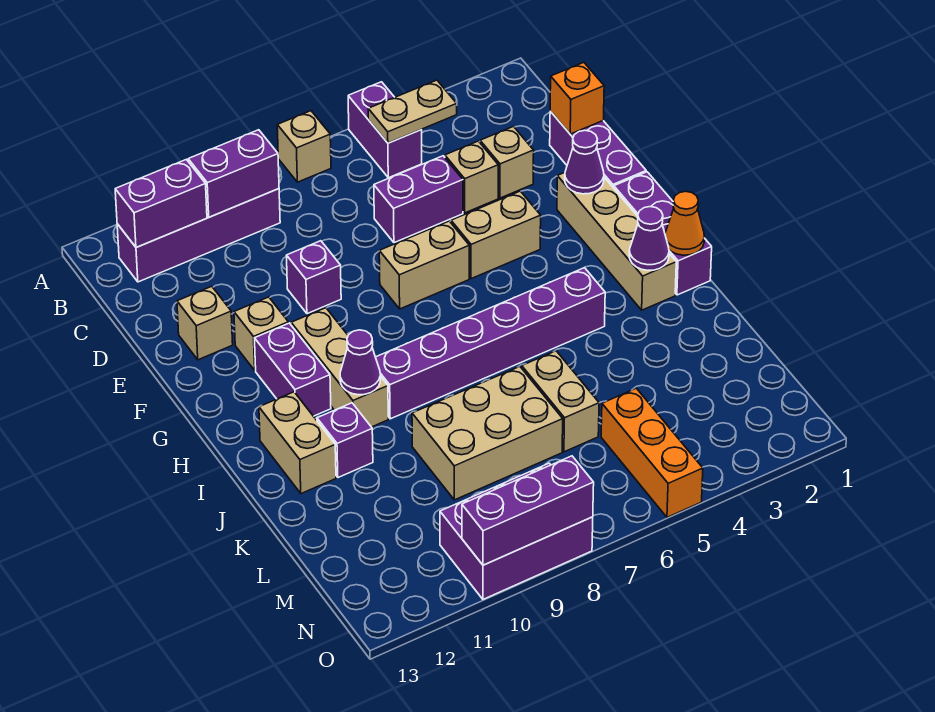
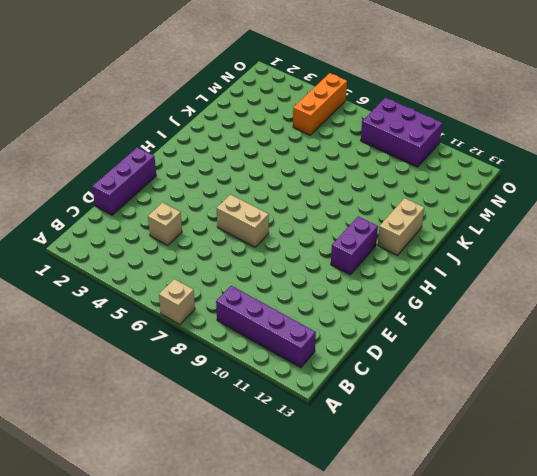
none -> purple 1x2 brick [348,82,422,178]
none -> tan 1x1 brick [480,127,534,198]
none -> purple 1x2 brick [374,156,463,243]
none -> purple 1x1 brick [287,241,341,314]

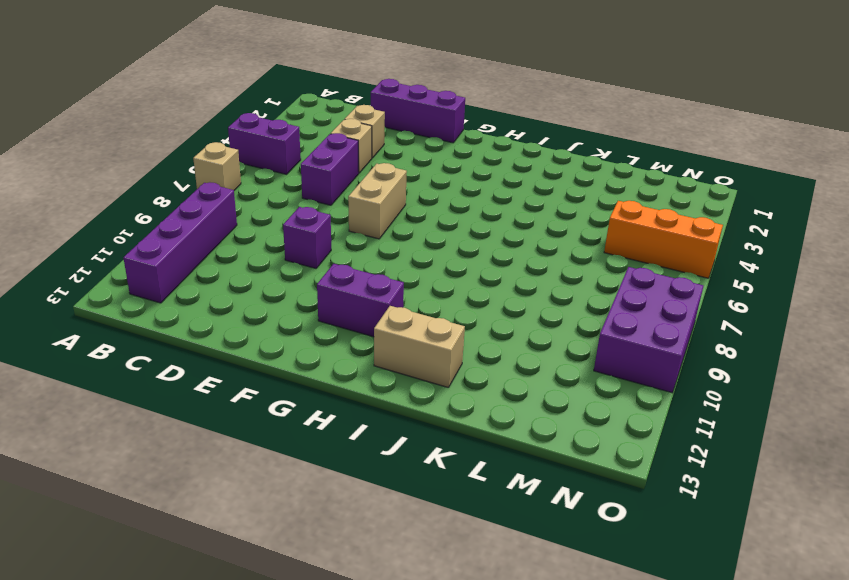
none -> tan 1x1 brick [177,286,233,360]
none -> tan 1x4 brick [557,173,676,310]
none -> tan 1x2 brick [451,191,541,279]
none -> tan 1x1 brick [234,297,288,370]

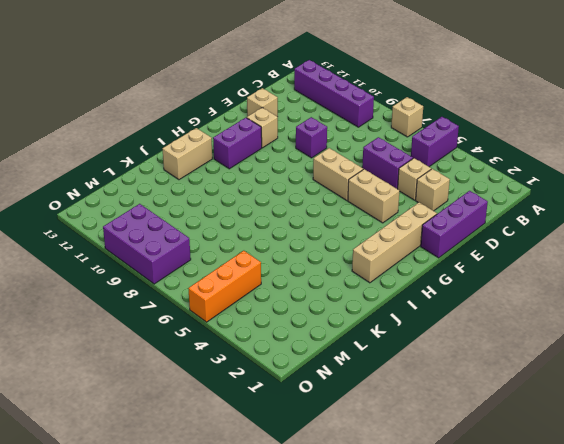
none -> purple 1x3 brick [614,172,712,295]
none -> tan 1x3 brick [291,308,388,427]
none -> purple 1x6 brick [376,268,605,419]
none -> purple 1x1 brick [317,403,373,477]

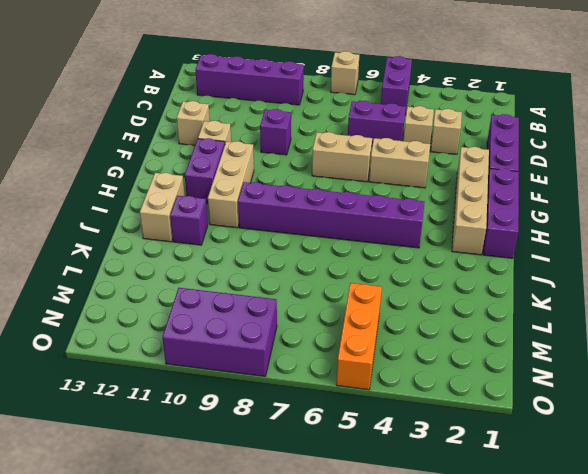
none -> tan 1x2 brick [522,351,599,452]
none -> tan 2x3 brick [412,367,563,500]
none -> tan 1x2 plate [368,80,457,143]
none -> purple 1x2 brick [188,130,279,217]

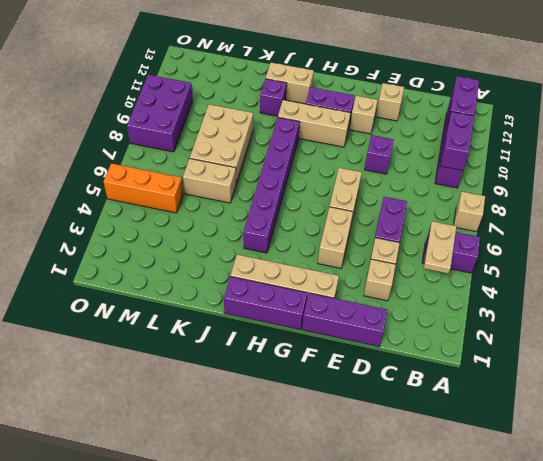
none -> orange 1x1 brick [550,62,604,134]
none -> purple 1x1 cone [565,130,604,194]
none -> orange 1x1 cone [665,191,704,255]
none -> purple 1x1 cone [629,207,669,270]

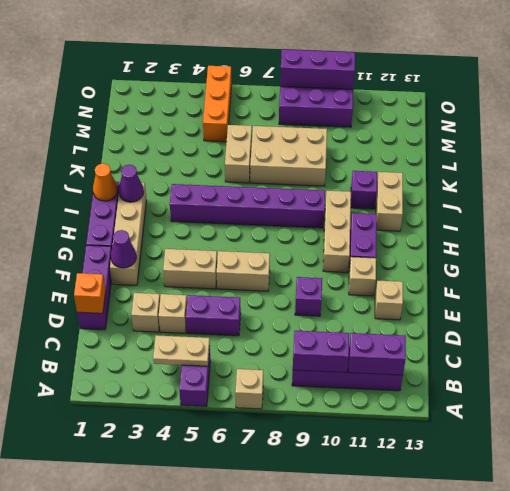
none -> purple 1x1 cone [340,330,380,395]

